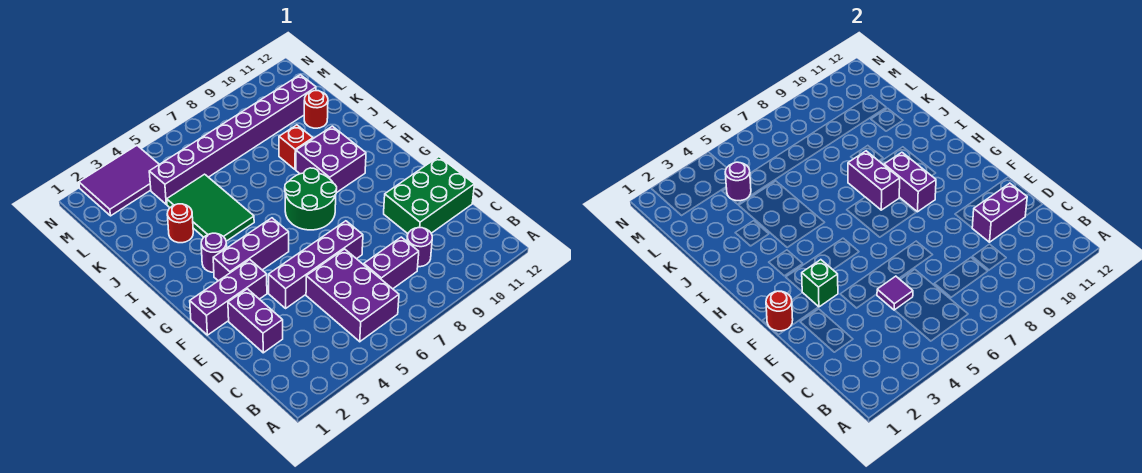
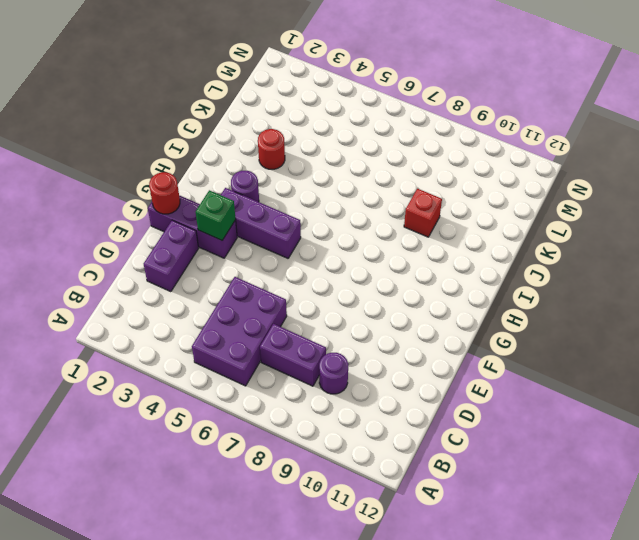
none -> green 2x3 brick [384,157,474,234]
none -> purple 1x4 brick [269,221,363,308]
none -> green 2x2 round brick [285,168,337,230]

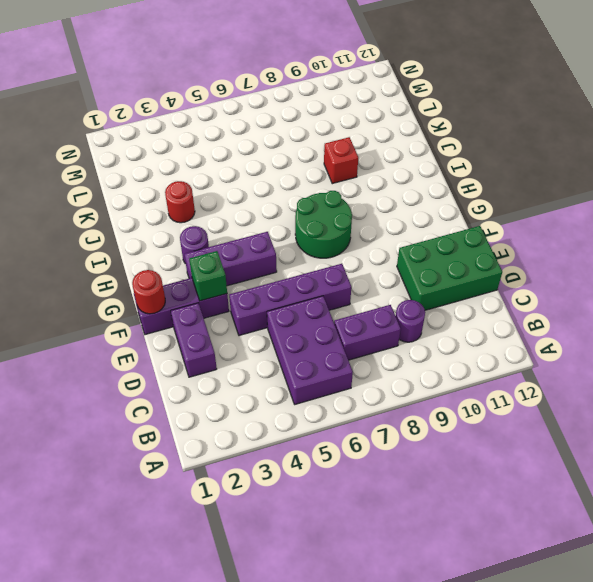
none -> purple 2x2 brick [296,126,366,193]
none -> green 2x3 tile [167,174,254,241]
none -> red 1x1 round brick [304,91,328,128]

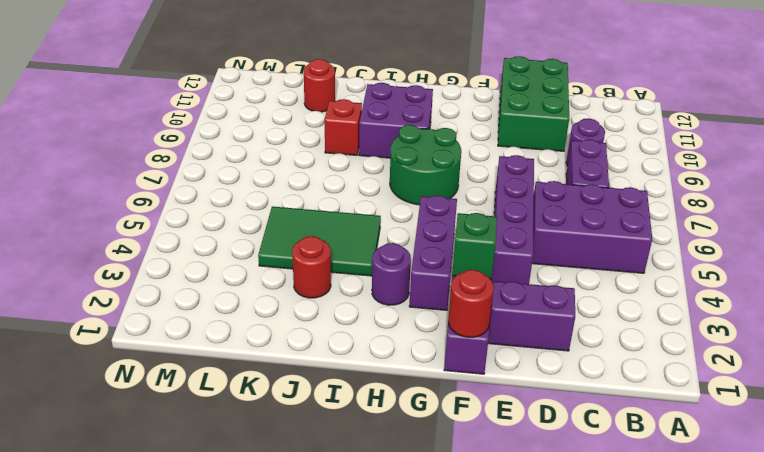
none -> purple 1x8 brick [149,75,316,204]
none -> purple 2x3 tile [79,146,159,216]
none -> purple 1x1 tile [877,276,913,310]

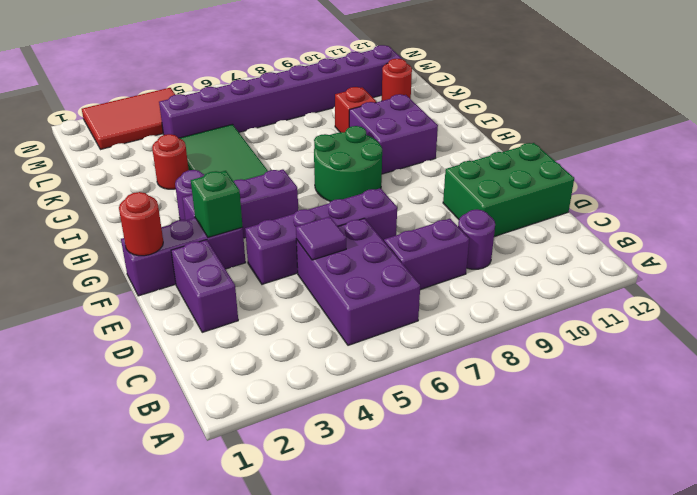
red 2x3 tile [82,88,175,149] -> purple 2x3 tile [79,146,159,216]
none -> purple 1x2 brick [972,183,1027,242]
none -> purple 1x2 brick [884,152,936,212]
none -> purple 1x2 brick [848,151,900,210]

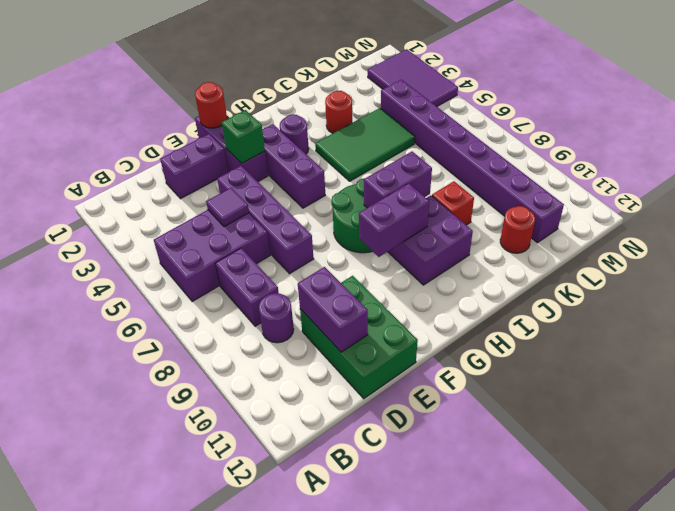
none -> purple 1x1 round brick [725,162,751,201]

